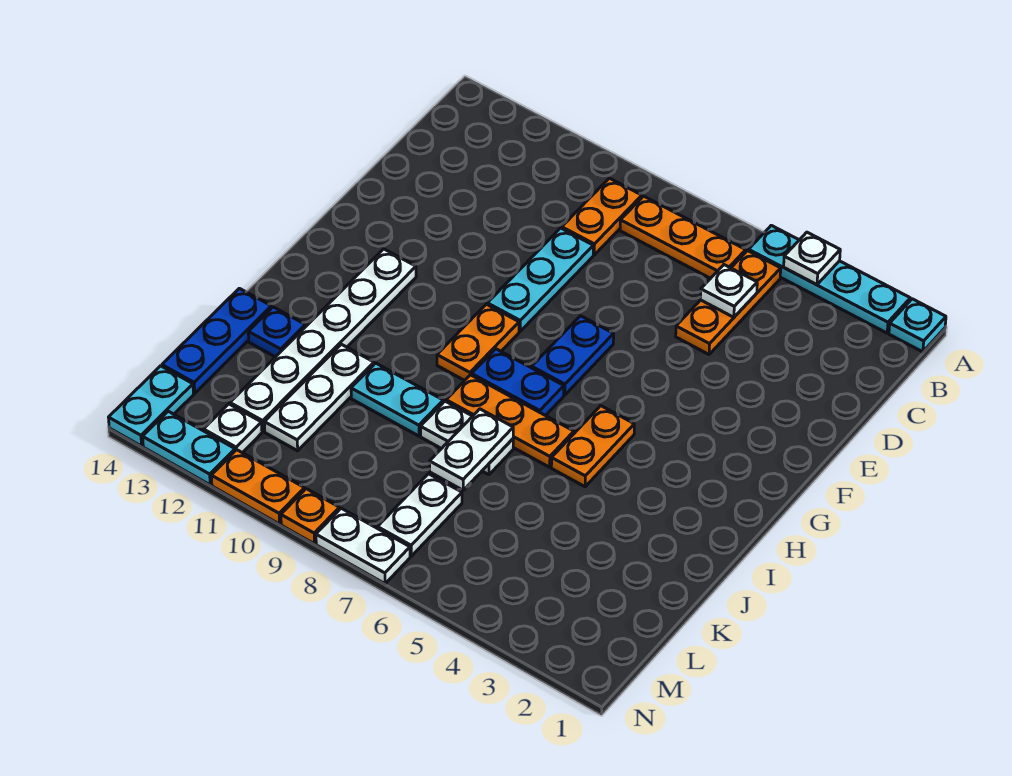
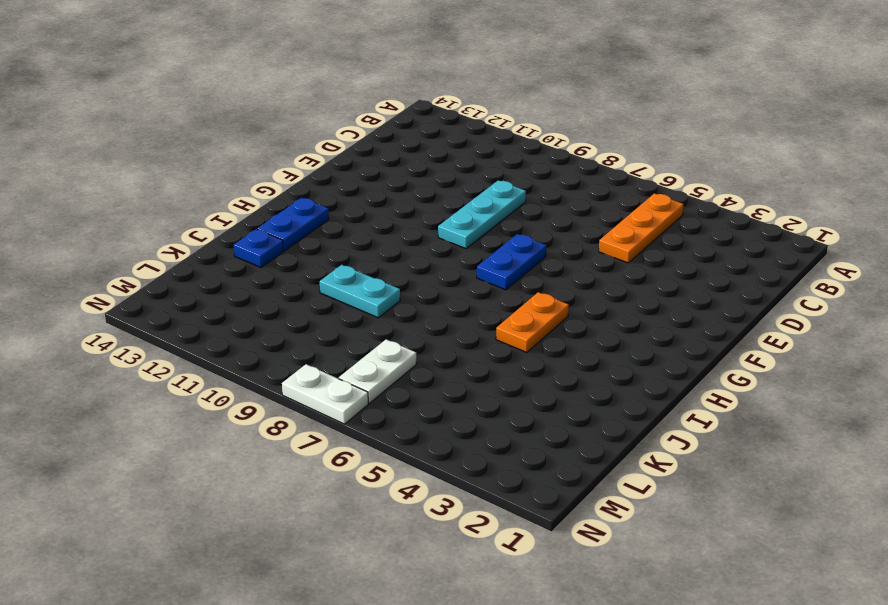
blue 1x2 plate [257,198,329,251] -> blue 1x2 plate turned to [472,349,564,416]
none -> cyan 1x1 plate [889,299,946,352]
none -> cyan 1x4 plate [749,225,910,333]
none -> orange 1x3 plate [620,196,746,278]

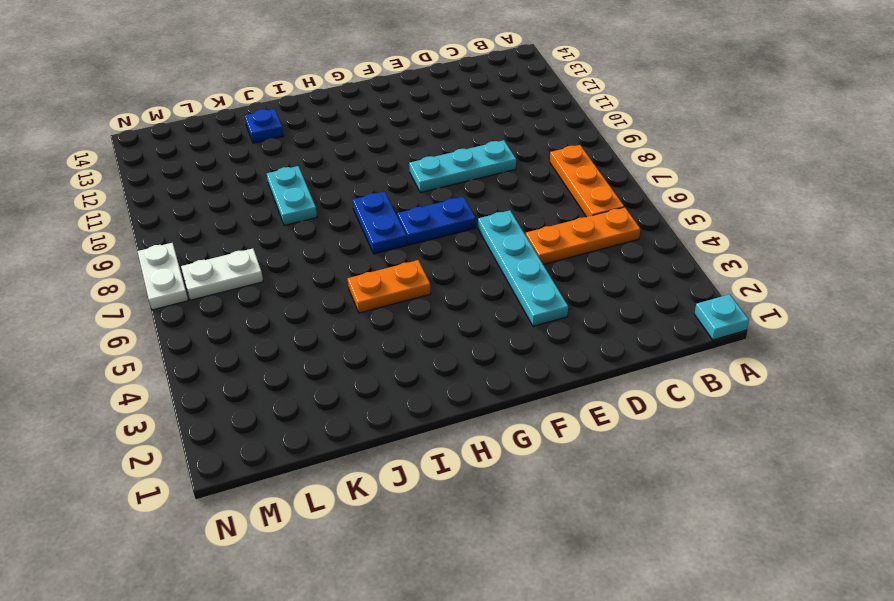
cyan 1x4 plate [478,210,568,326] -> cyan 1x4 plate moved to [749,225,910,333]
none -> orange 1x2 plate [562,178,642,255]
none -> orange 1x2 plate [437,304,519,381]
none -> white 1x6 plate [230,249,416,431]

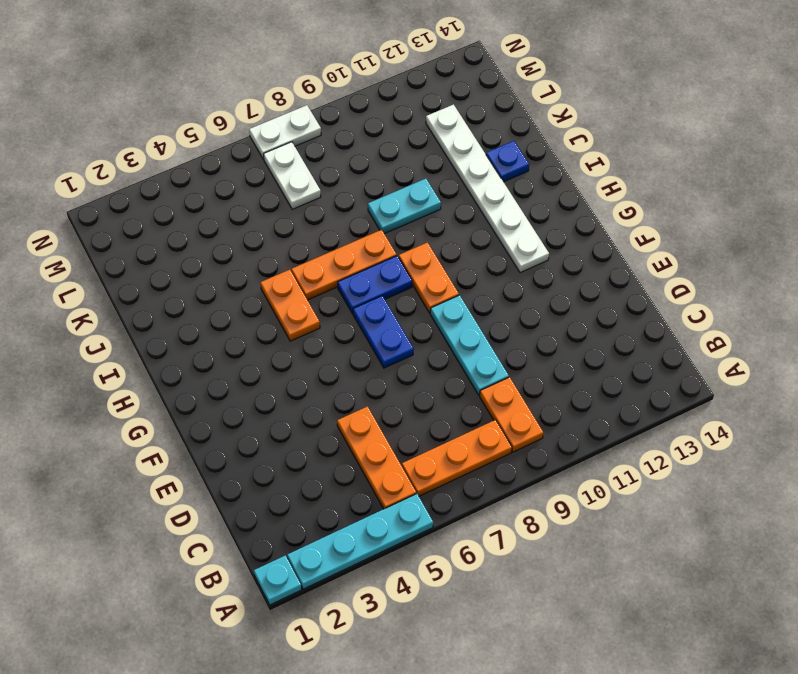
none -> white 1x2 plate [421,401,513,475]
none -> white 1x3 plate [264,344,374,451]
none -> blue 1x3 plate [162,288,271,393]

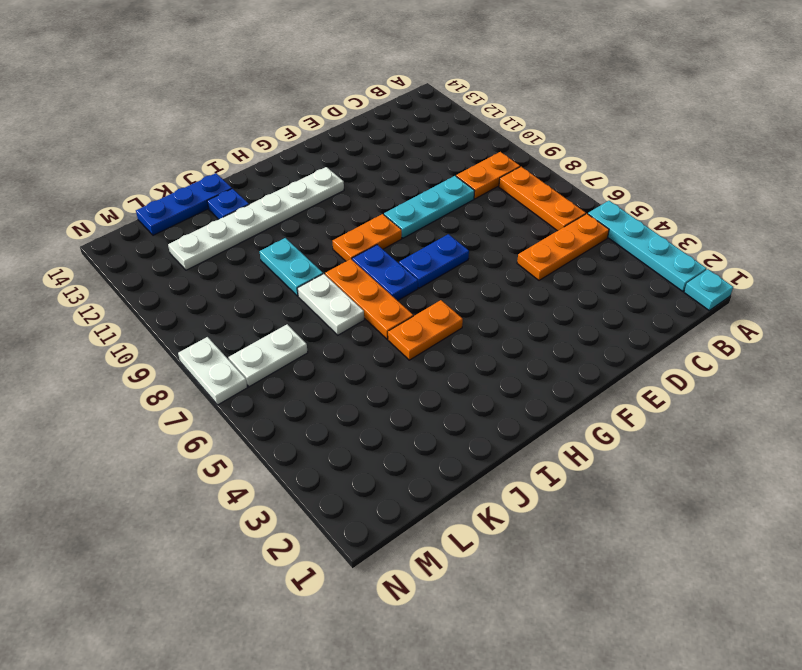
none -> white 1x3 plate [264,344,374,451]
none -> white 1x1 plate [204,404,262,453]
none -> cyan 1x2 plate [108,366,194,446]

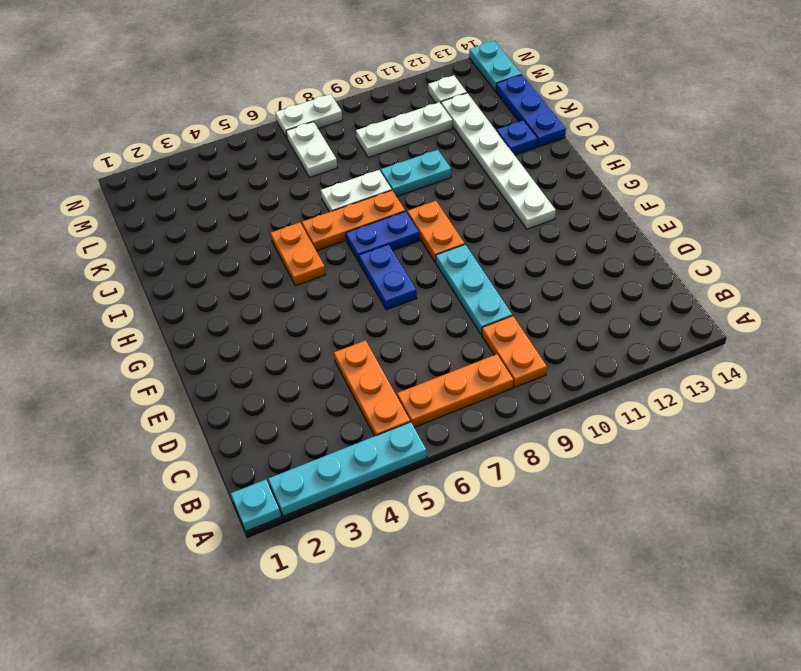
white 1x3 plate [356,102,453,158] -> white 1x3 plate turned to [264,344,374,451]
none -> orange 1x1 plate [281,489,339,544]
none -> orange 1x2 plate [211,450,305,524]
none -> cyan 1x2 plate [143,411,235,485]

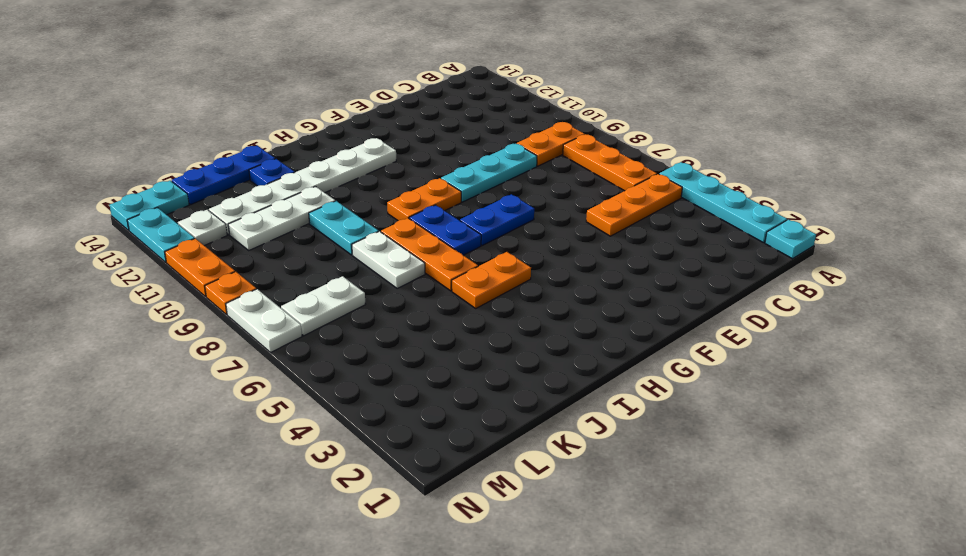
none -> white 1x1 plate [784,232,840,285]
none -> white 1x1 plate [700,265,757,317]
none -> white 1x2 plate [430,409,513,490]

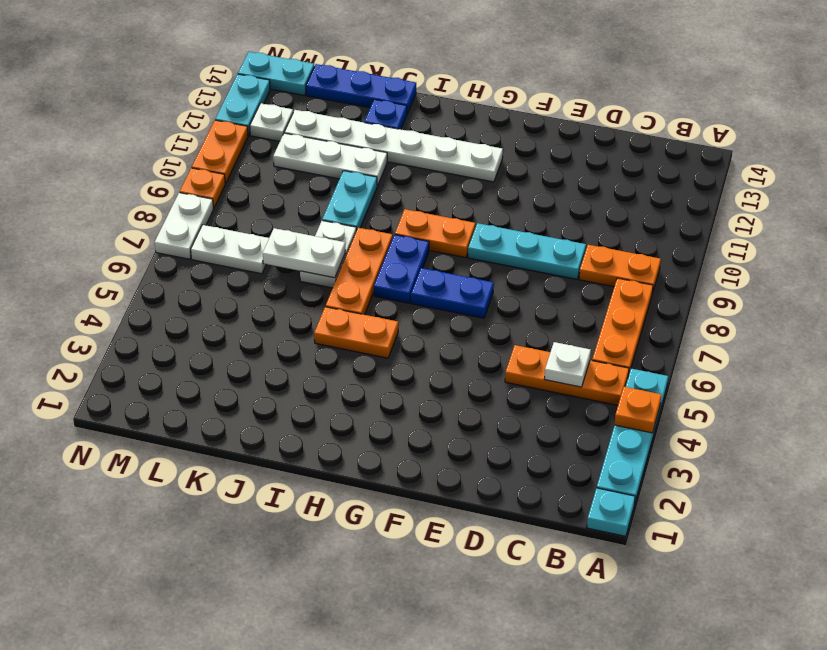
orange 1x1 plate [615,387,661,433] -> white 1x1 plate [784,232,840,285]

